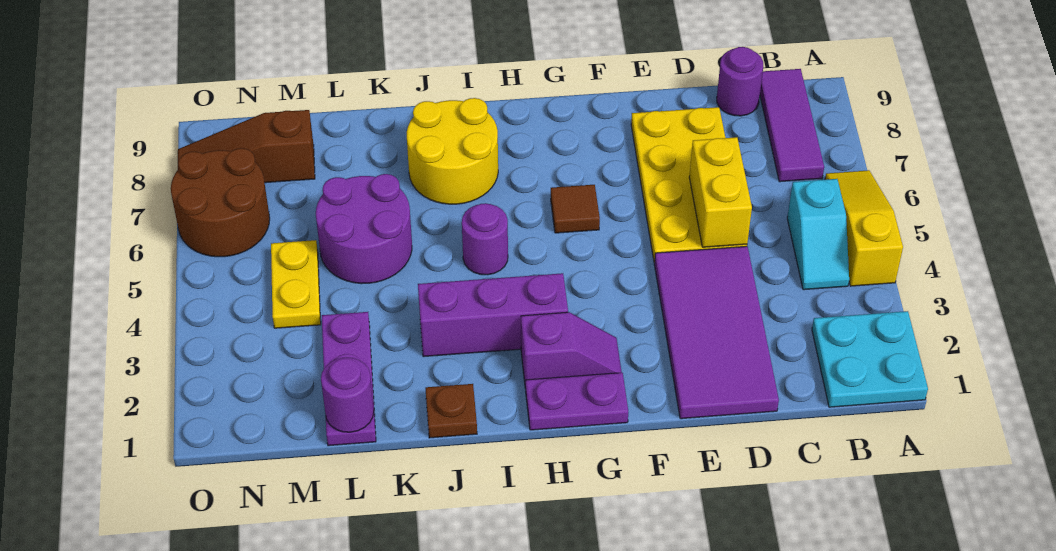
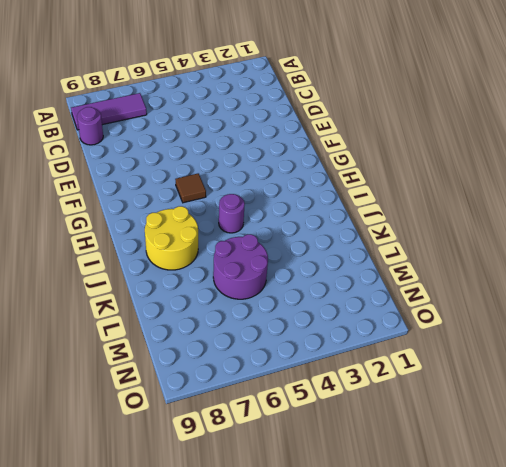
none -> cyan 2x2 plate [812,311,928,407]
none -> yellow 1x3 slope [825,170,903,286]
none -> cyan 1x2 slope [787,179,849,290]

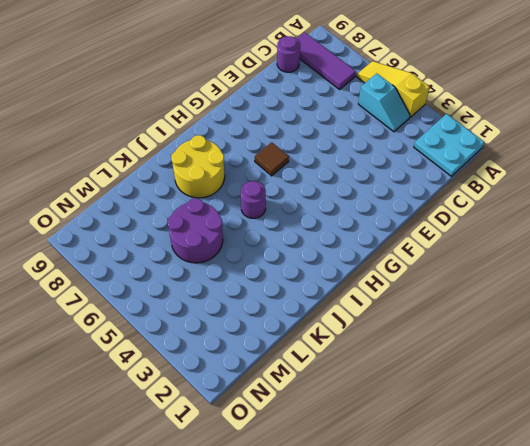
none -> purple 2x4 tile [654,246,779,419]
none -> yellow 2x4 plate [631,107,747,263]
none -> purple 1x2 plate [526,373,628,430]

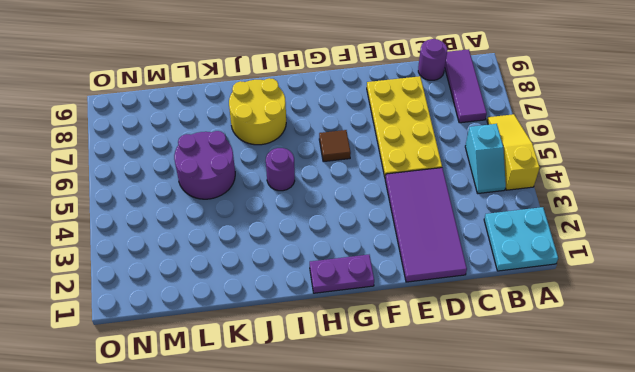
none -> purple 1x2 slope [521,312,622,389]
none -> purple 1x3 brick [418,273,568,357]
none -> brown 1x1 plate [425,384,477,438]

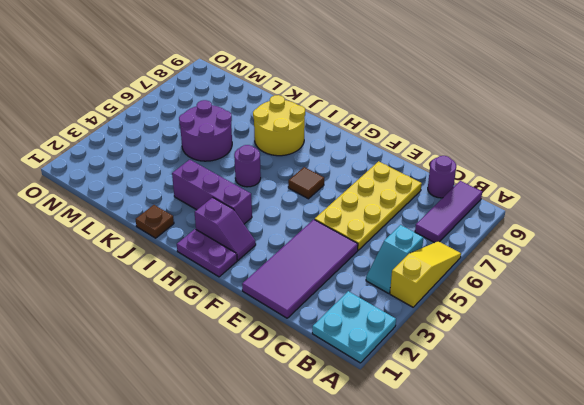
none -> purple 1x3 plate [322,312,376,446]
none -> yellow 1x2 plate [271,240,321,328]
none -> brown 1x3 slope [178,110,315,183]

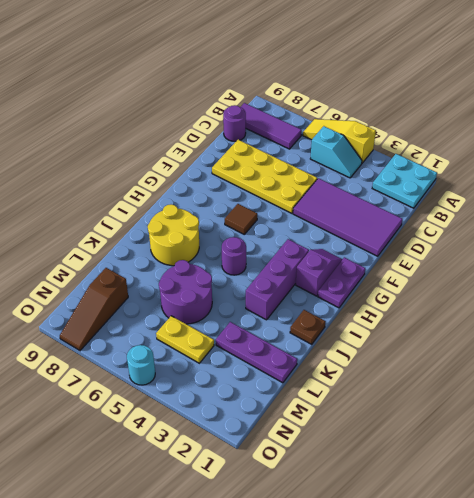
cyan 1x1 round brick [127,345,155,385] -> none
none -> brown 2x2 round brick [171,148,270,257]
none -> yellow 1x2 brick [689,137,752,247]
none -> purple 1x1 round brick [321,357,374,432]

